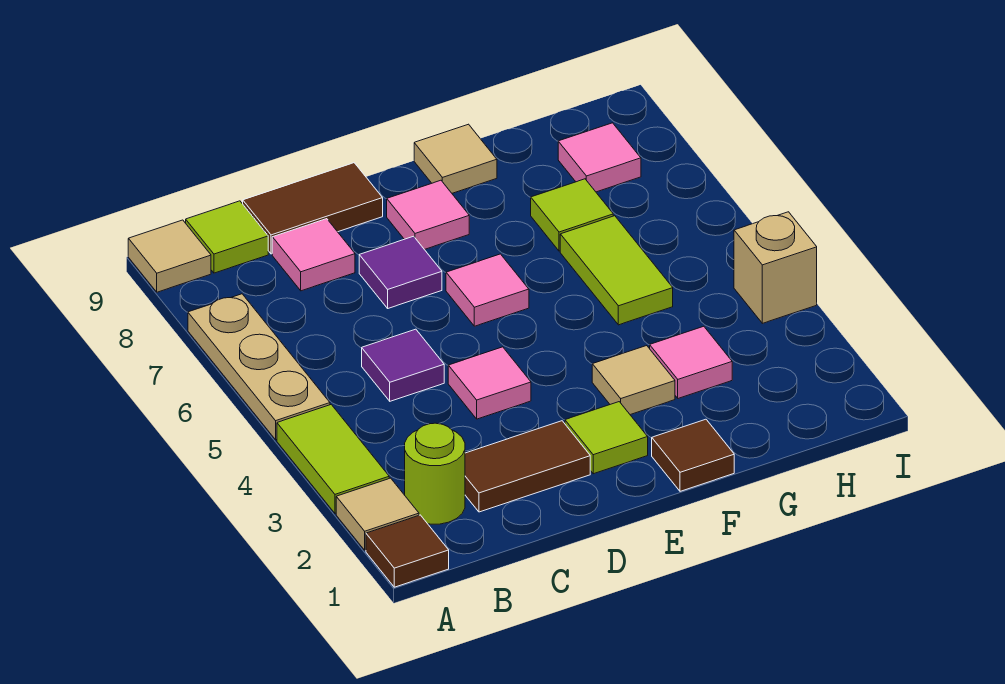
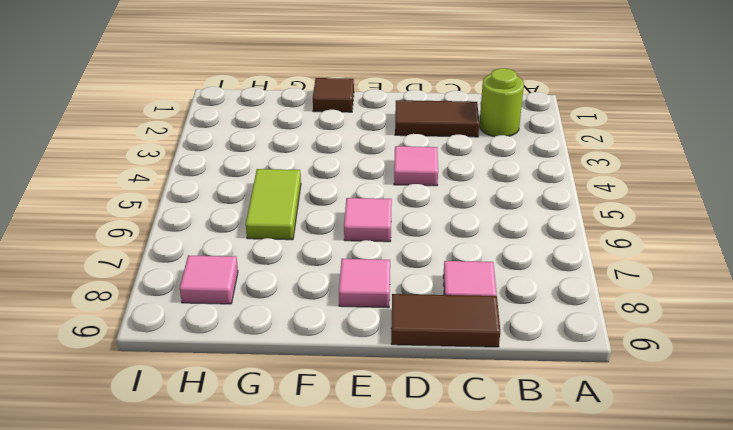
none -> brown 1x1 tile [366,515,449,587]
none -> tan 1x1 tile [336,478,419,550]
none -> lime 1x2 tile [277,405,389,513]

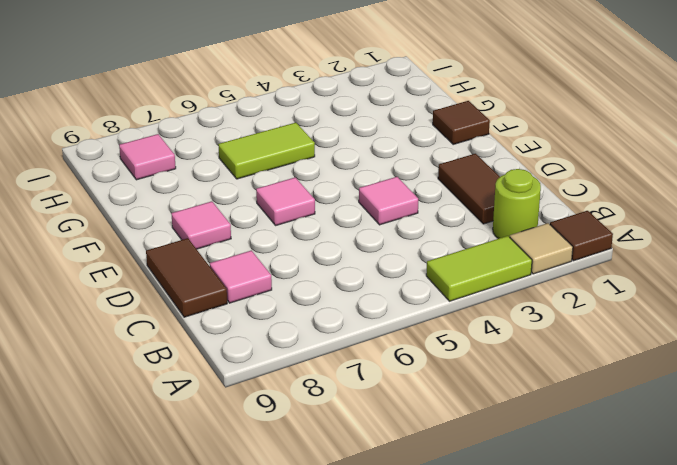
none -> tan 1x3 plate [188,294,330,440]
none -> tan 1x1 tile [128,220,211,292]
none -> lime 1x1 tile [186,201,268,273]

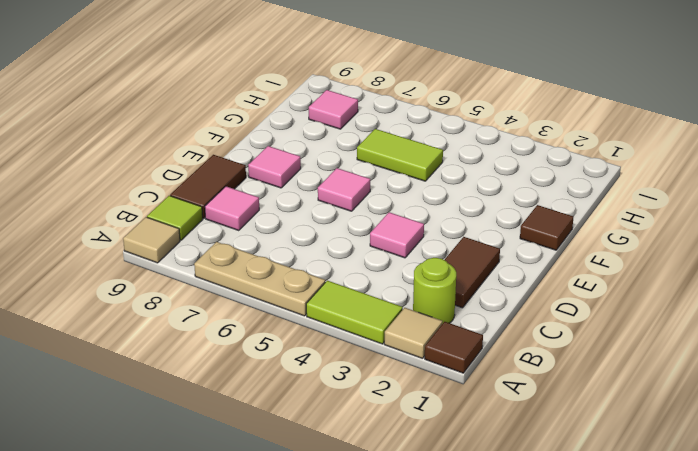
none -> purple 1x1 tile [362,329,444,401]
none -> purple 1x1 tile [359,236,442,308]
none -> lime 1x1 tile [565,402,648,474]

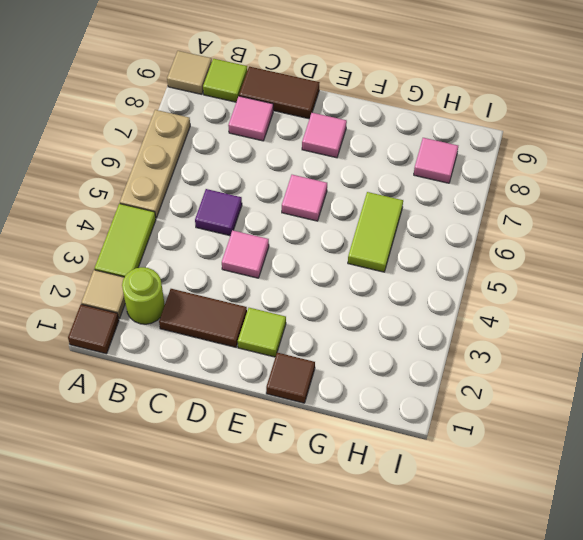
none -> purple 1x1 tile [359,236,442,308]
none -> tan 1x1 tile [592,346,675,415]
none -> tan 1x1 tile [414,124,497,193]

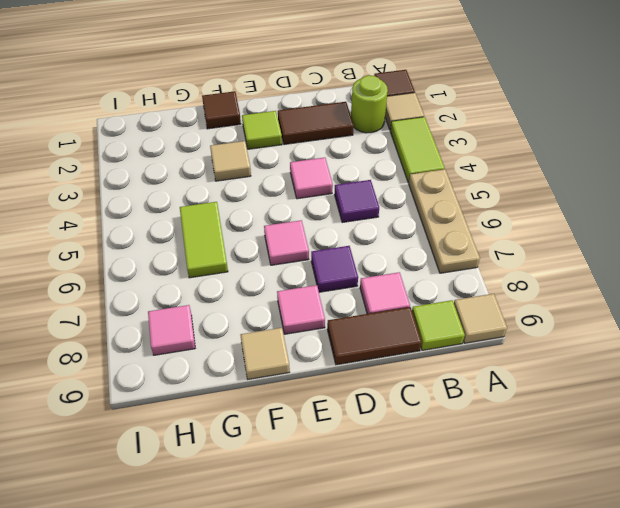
none -> pink 1x1 tile [650,326,732,398]
none -> lime 1x1 tile [531,179,613,251]
none -> tan 1x1 brick [734,212,817,323]

